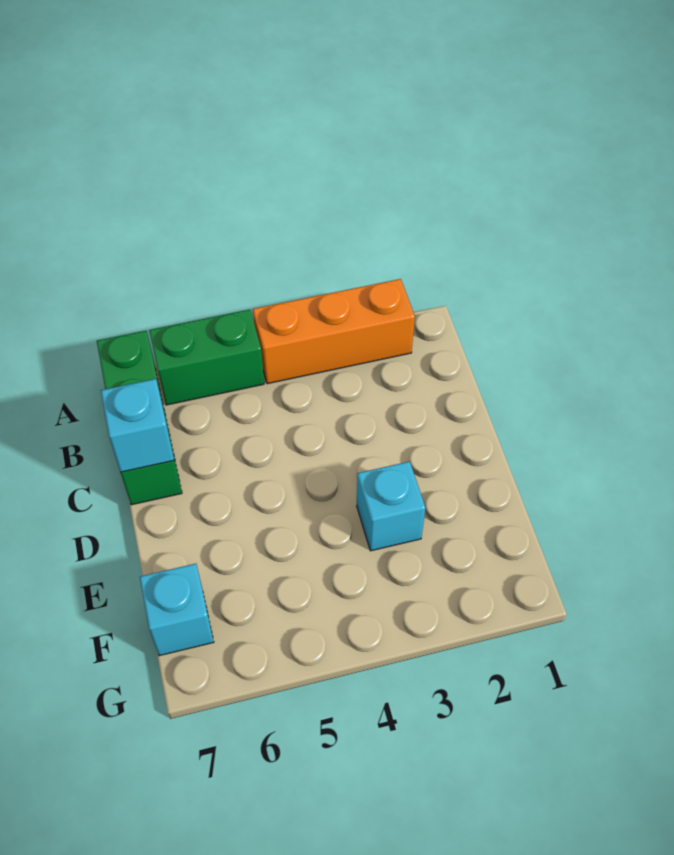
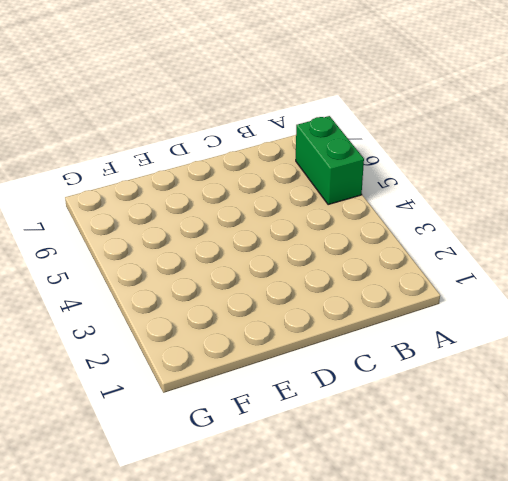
none -> orange 1x3 brick [253,279,415,384]
none -> green 1x3 brick [97,331,182,505]

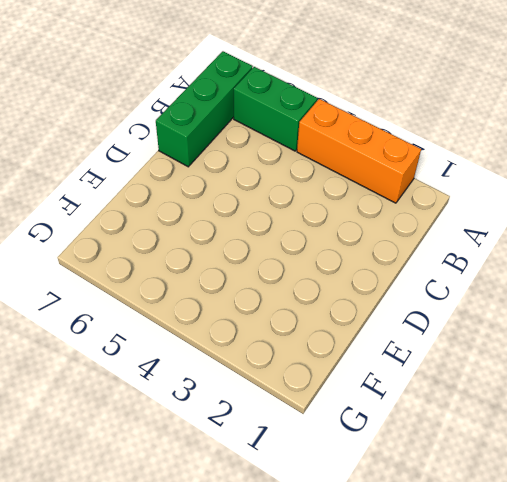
none -> cyan 1x1 brick [357,461,425,551]
none -> cyan 1x1 brick [140,564,214,656]

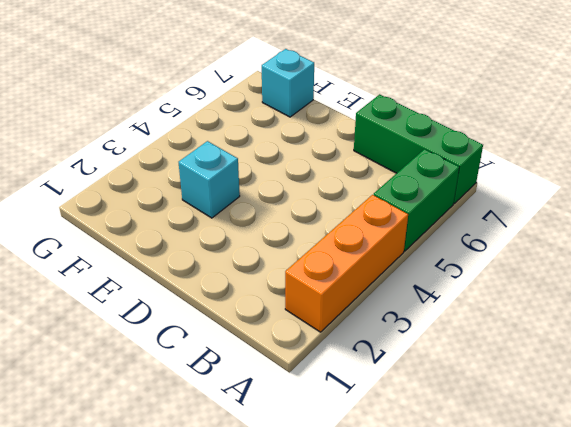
none -> cyan 1x1 brick [101,379,174,472]

